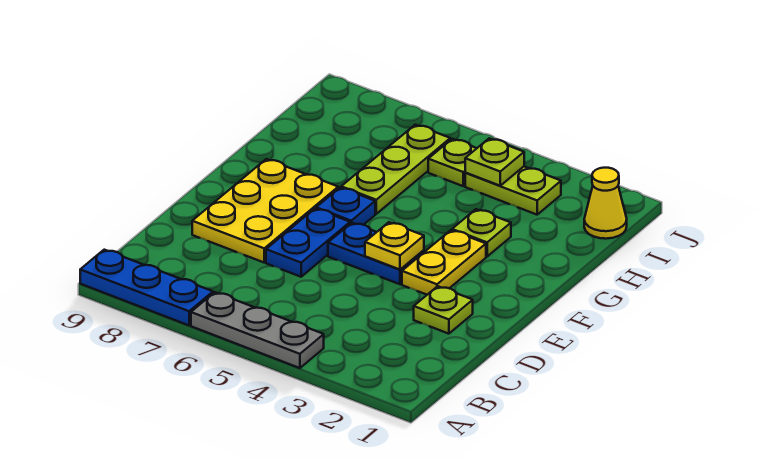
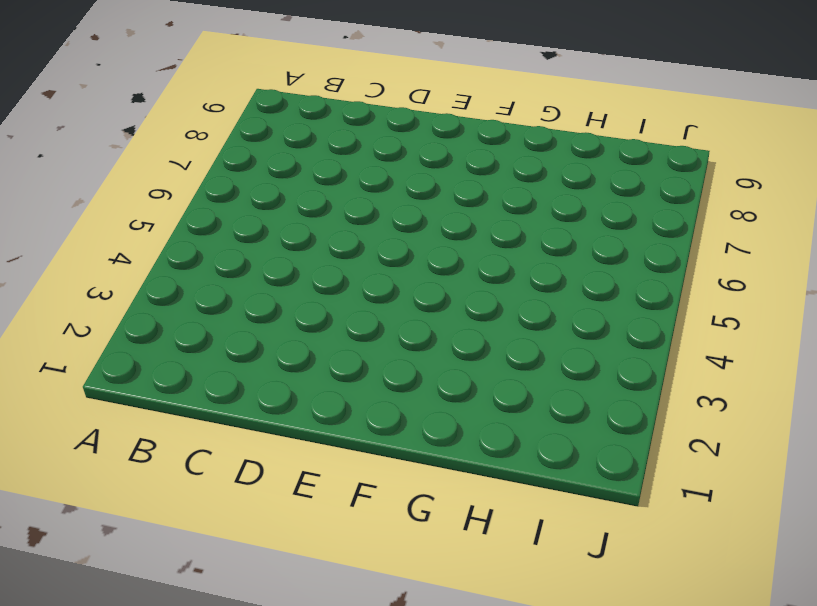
none -> grey 1x3 plate [191,292,324,368]
none -> blue 1x3 plate [80,250,213,325]
none -> lime 1x1 plate [414,286,473,334]

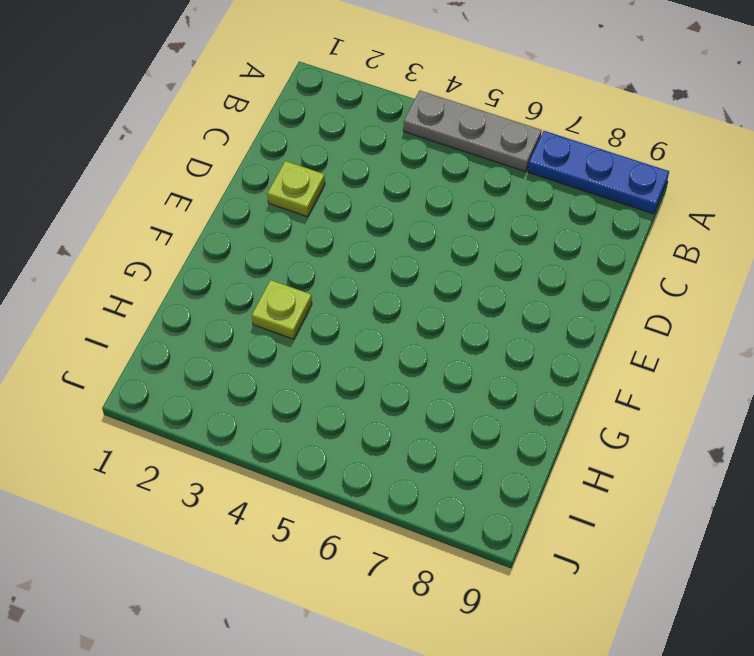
none -> blue 1x2 plate [266,208,350,277]
none -> yellow 2x3 plate [192,159,338,262]
none -> yellow 1x2 plate [402,230,486,295]

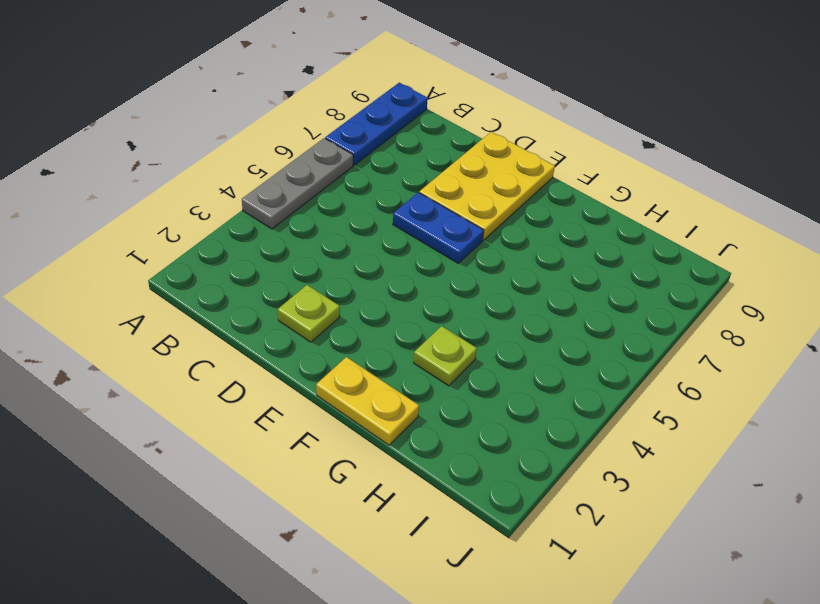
yellow 2x3 plate [419,132,555,240] -> yellow 2x3 plate turned to [192,159,338,262]
yellow 1x2 plate [316,357,419,445] -> yellow 1x2 plate moved to [402,230,486,295]
none -> blue 1x2 plate [328,223,424,284]
none -> blue 1x1 plate [316,188,375,225]
none -> lime 1x3 plate [341,125,450,214]

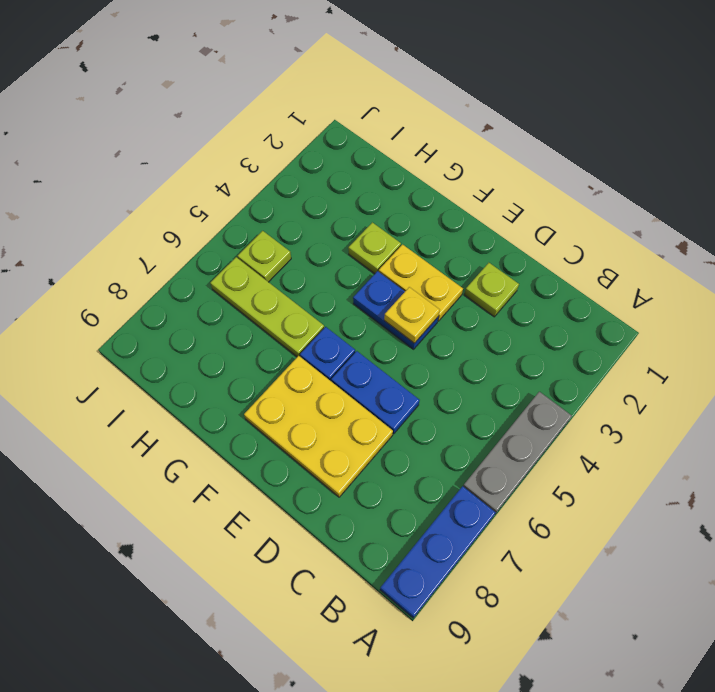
blue 1x2 plate [353,271,438,349] -> blue 1x2 plate turned to [328,223,424,284]
none -> yellow 1x1 cone [584,168,627,239]
none -> lime 1x2 plate [465,167,561,215]
none -> lime 1x1 plate [465,138,524,186]

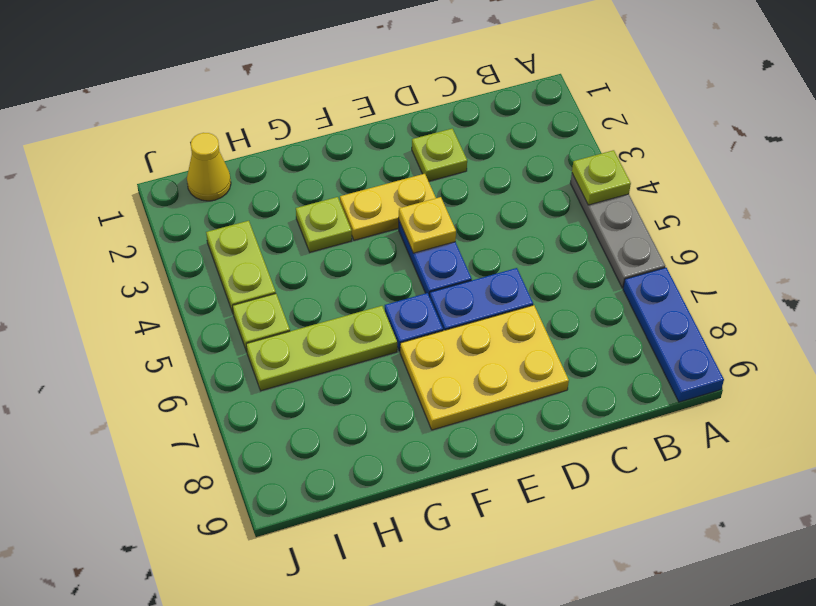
lime 1x1 plate [572,150,631,205] -> lime 1x1 plate moved to [465,138,524,186]

